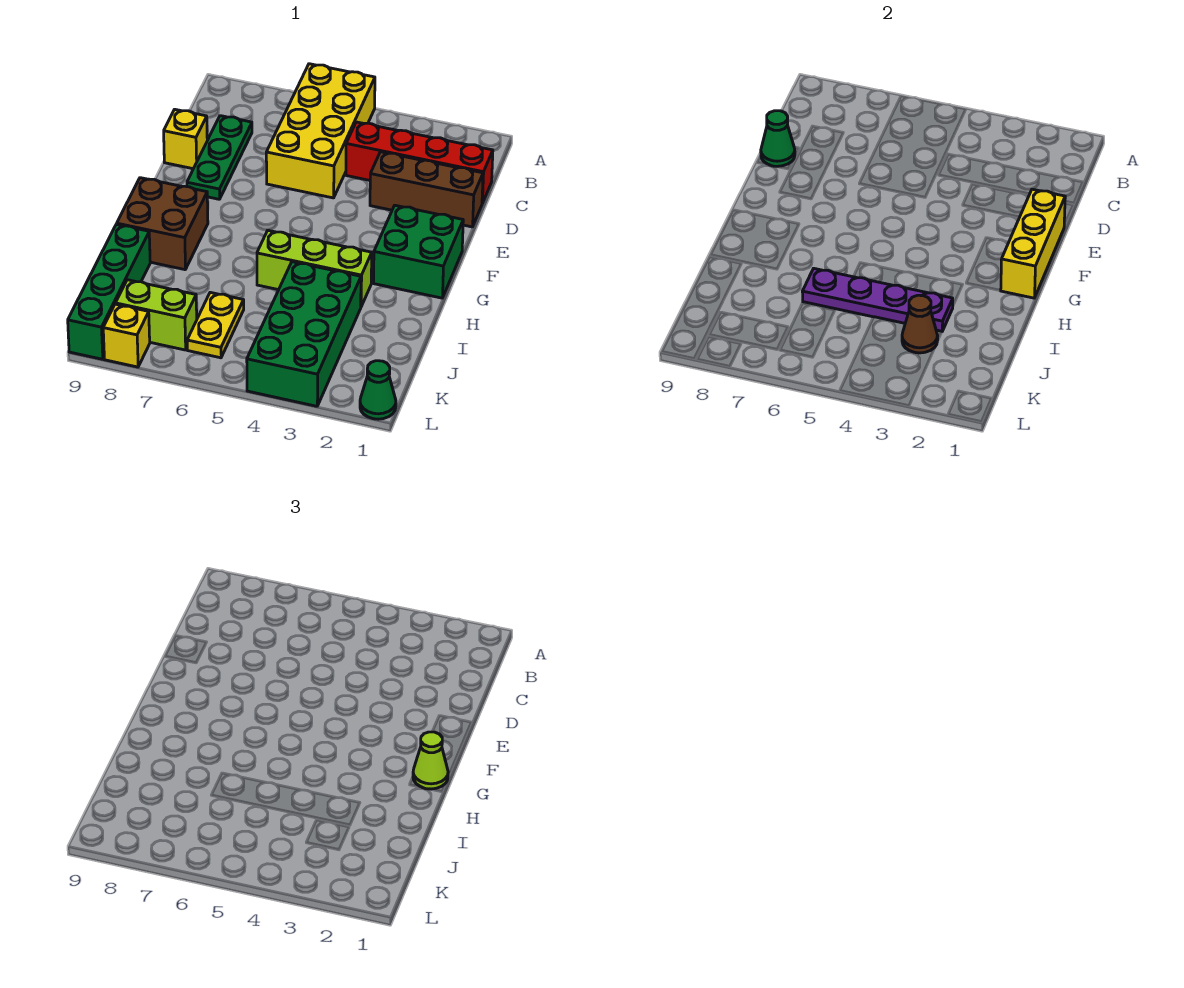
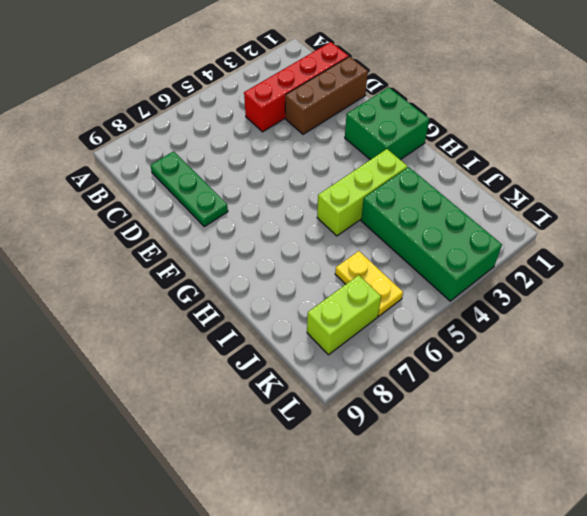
none -> yellow 2x4 brick [266,64,375,198]
none -> yellow 1x1 brick [164,109,207,169]
none -> brown 2x2 brick [117,178,208,270]

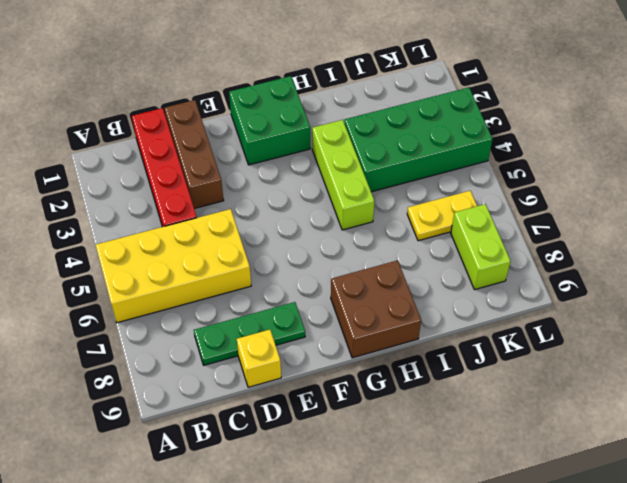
none -> green 1x4 brick [68,224,150,359]
none -> green 1x1 cone [360,361,396,419]
none -> yellow 1x1 brick [103,304,150,367]

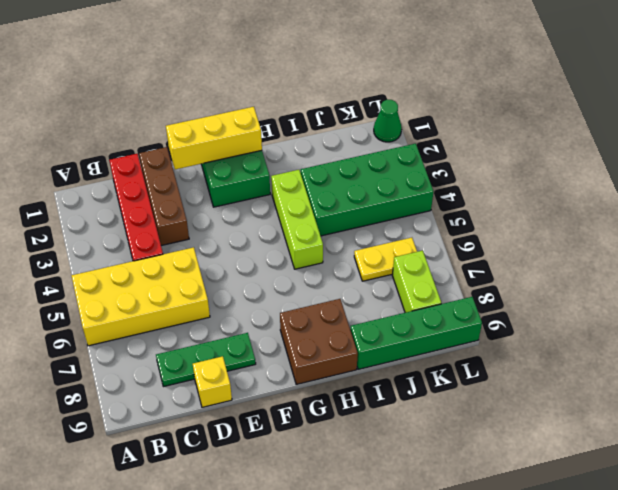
none -> yellow 1x1 brick [103,304,150,367]
none -> green 1x1 cone [761,111,795,166]
none -> purple 1x4 plate [802,268,953,331]

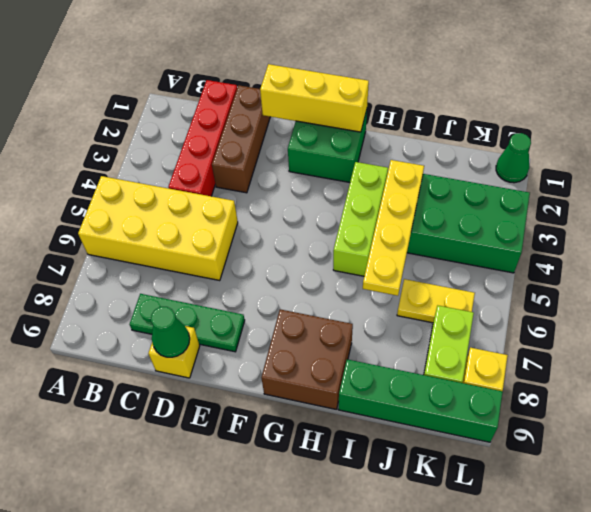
yellow 1x4 plate [363,160,424,296] -> purple 1x4 plate [802,268,953,331]
none -> brown 1x1 cone [902,295,938,353]
none -> lime 1x1 cone [413,732,448,789]

